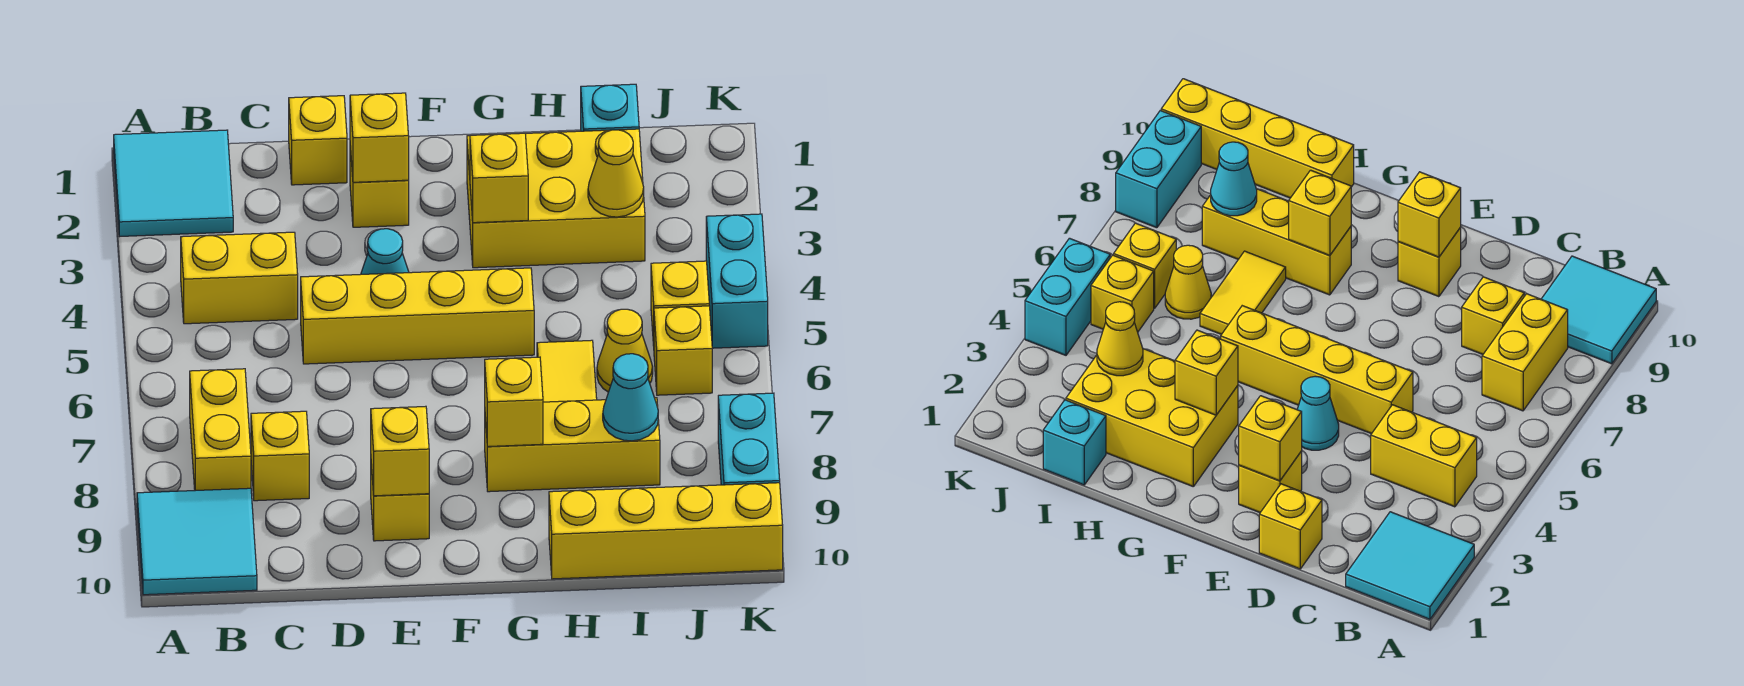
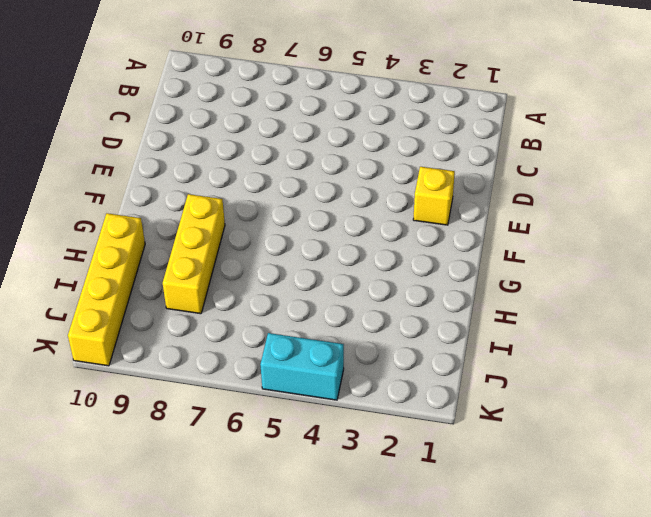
none -> cyan 2x2 tile [114,130,233,236]
none -> cyan 2x2 tile [137,488,257,595]
none -> yellow 1x2 brick [181,232,298,324]

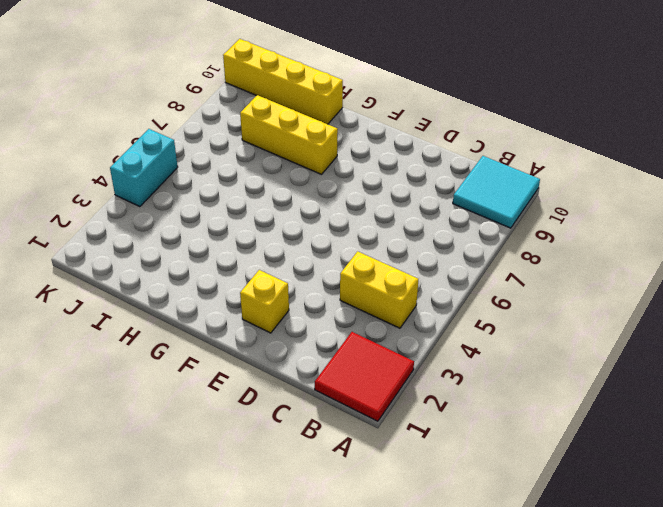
red 2x2 tile [315,332,414,421] -> cyan 2x2 tile [114,130,233,236]
none -> yellow 1x2 brick [190,369,251,490]
none -> yellow 1x1 brick [251,411,309,501]
none -> yellow 1x1 brick [289,96,347,185]

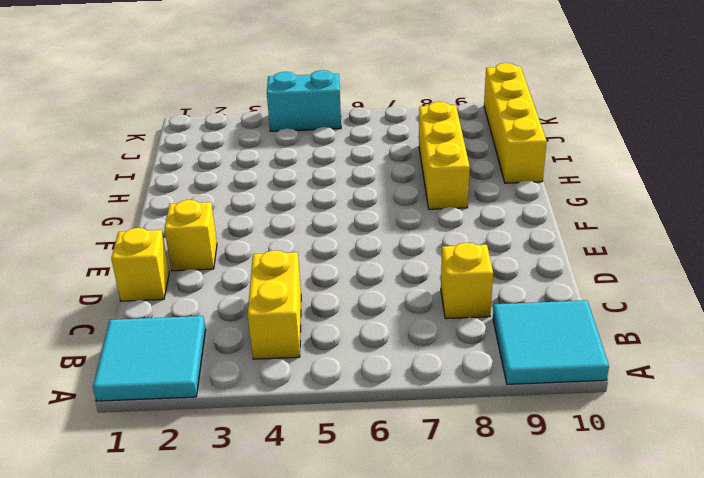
none -> yellow 1x2 brick [190,369,251,490]
none -> yellow 1x4 brick [301,268,534,364]
none -> cyan 1x1 cone [361,229,409,274]

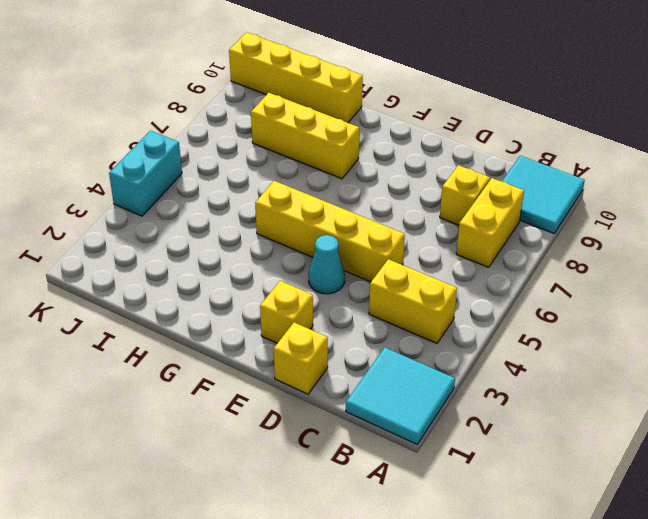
none -> yellow 1x1 brick [371,465,429,541]
none -> yellow 2x3 brick [467,129,645,268]
none -> yellow 1x2 tile [537,340,597,402]

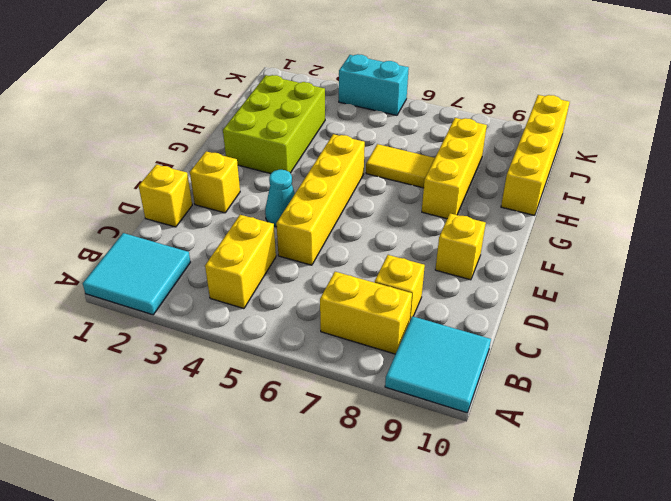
lime 2x3 brick [223,75,325,174] -> yellow 2x3 brick [467,129,645,268]
none -> cyan 1x1 brick [581,84,639,131]
none -> yellow 1x1 cone [597,309,653,392]
none -> yellow 1x1 brick [651,261,709,346]

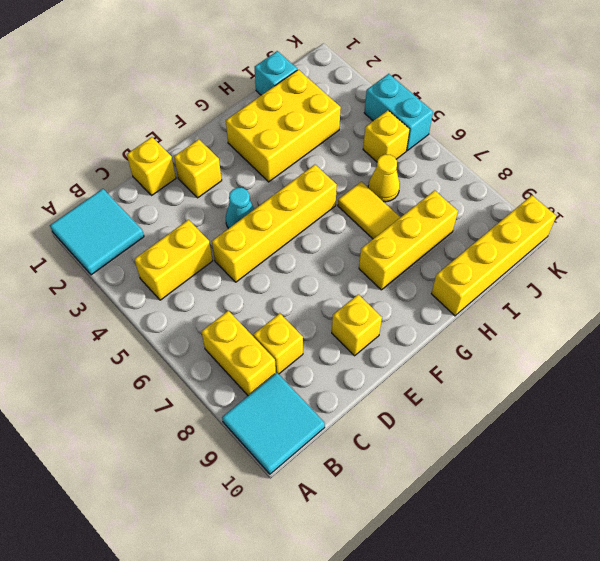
none -> yellow 1x1 brick [654,306,712,395]
none -> cyan 1x2 brick [718,393,780,485]
none -> yellow 1x1 brick [350,93,409,182]

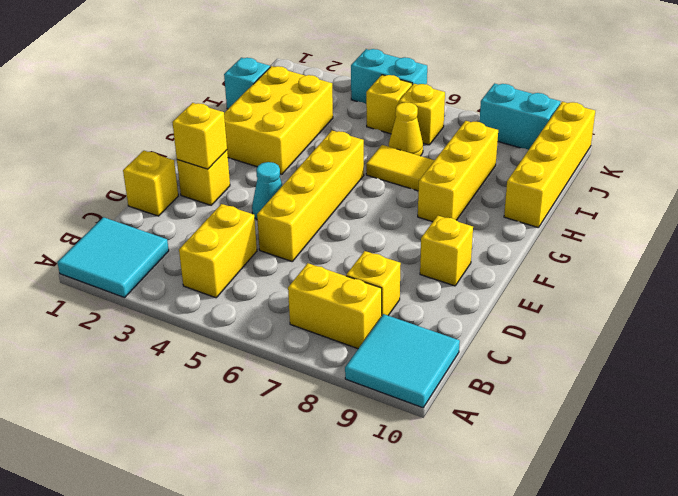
none -> yellow 1x1 brick [371,406,429,496]
none -> yellow 1x1 brick [470,133,528,223]
none -> yellow 1x1 brick [485,357,543,447]

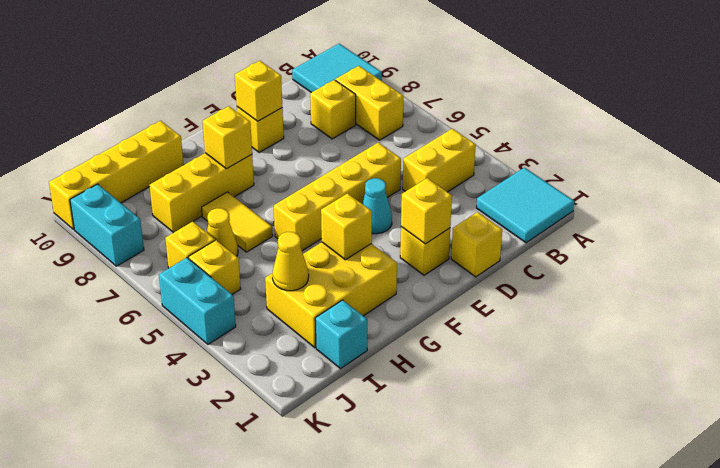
none -> cyan 1x1 cone [603,354,658,441]

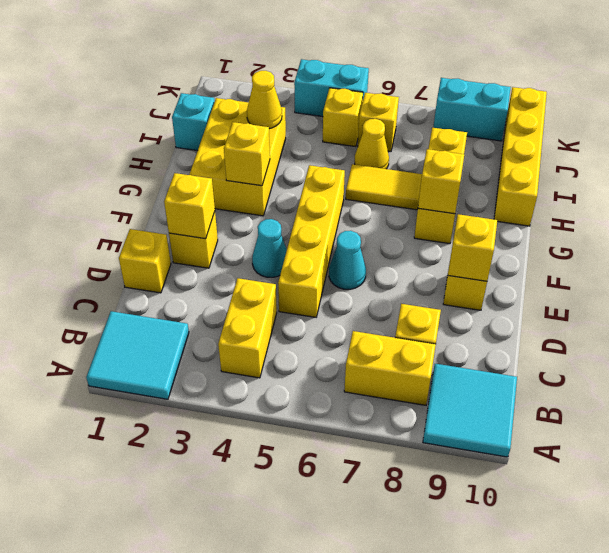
cyan 1x1 cone [329,231,366,289] -> cyan 1x1 cone moved to [603,354,658,441]

